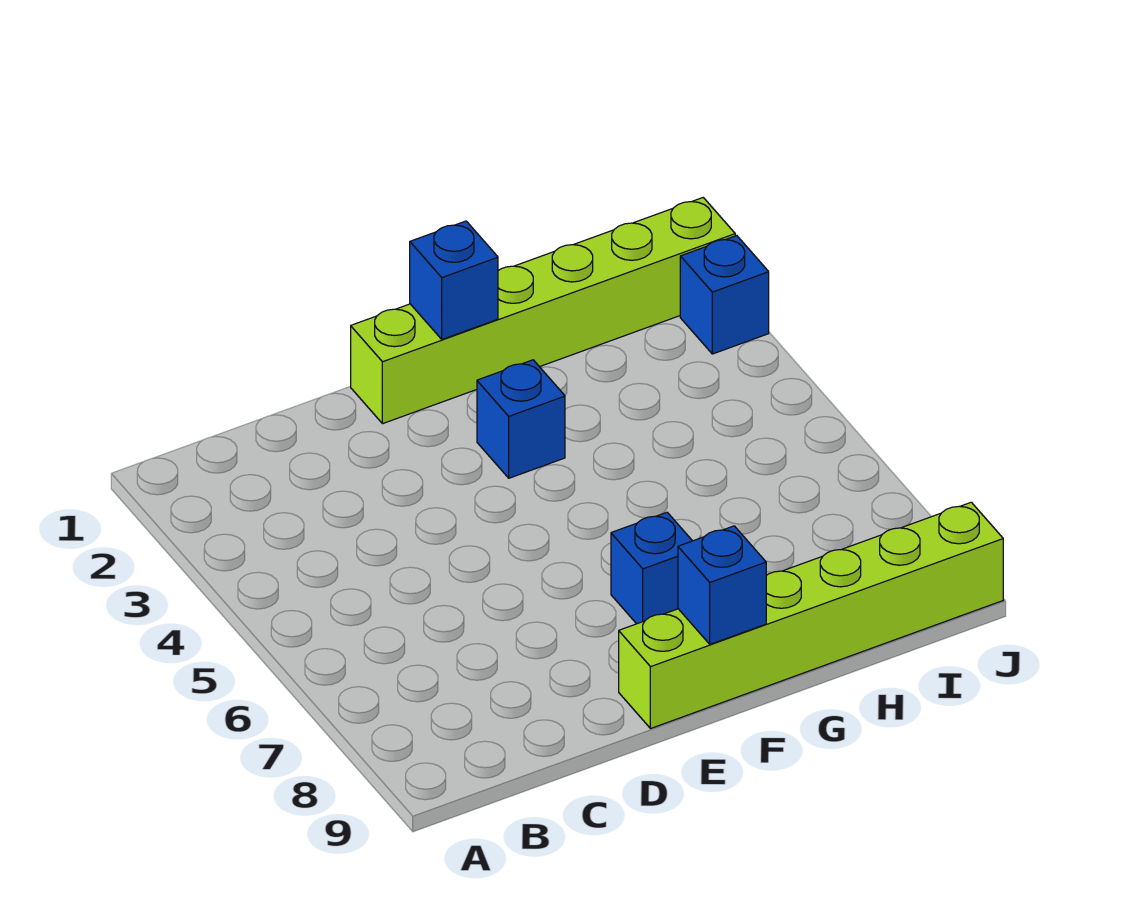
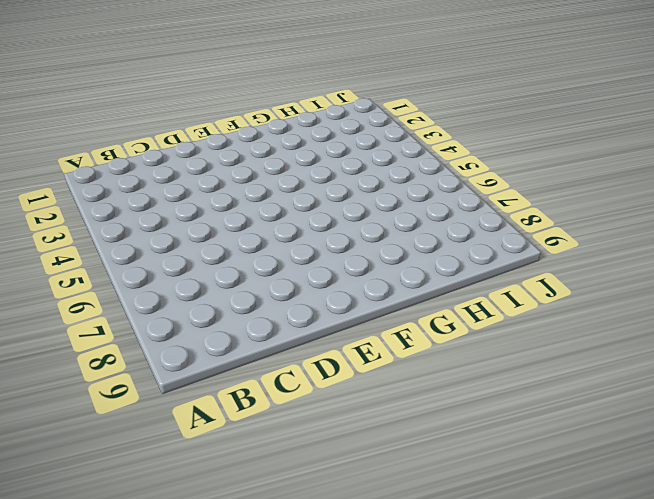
none -> lime 1x6 brick [351,198,735,424]
none -> lime 1x6 brick [619,502,1003,729]

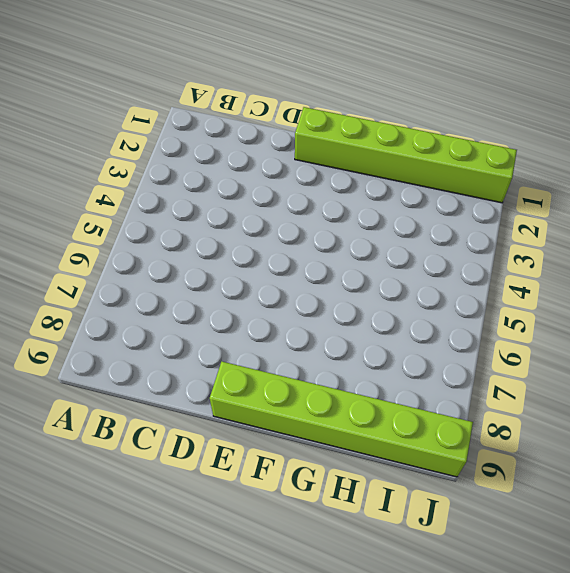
none -> blue 1x1 brick [477,360,565,478]
none -> blue 1x1 brick [611,512,692,624]

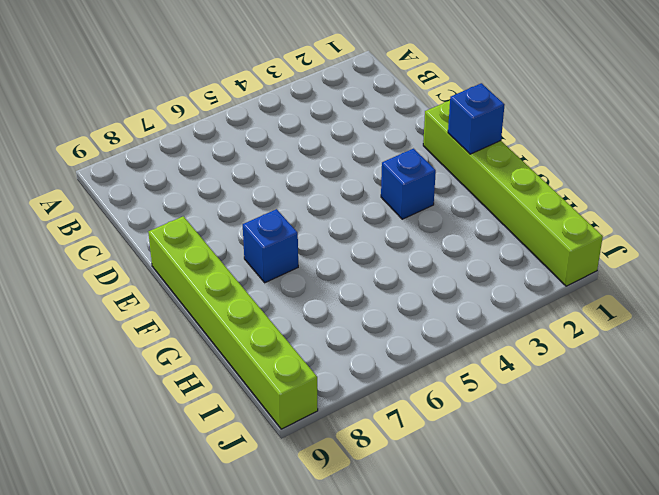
none -> blue 1x1 brick [680,236,769,354]
none -> blue 1x1 brick [678,526,766,644]

